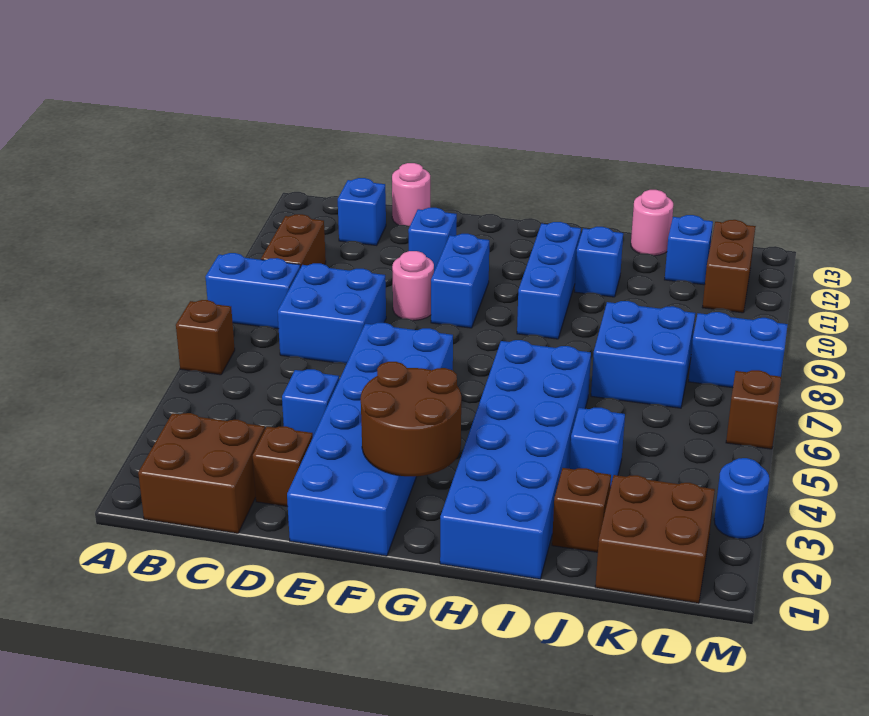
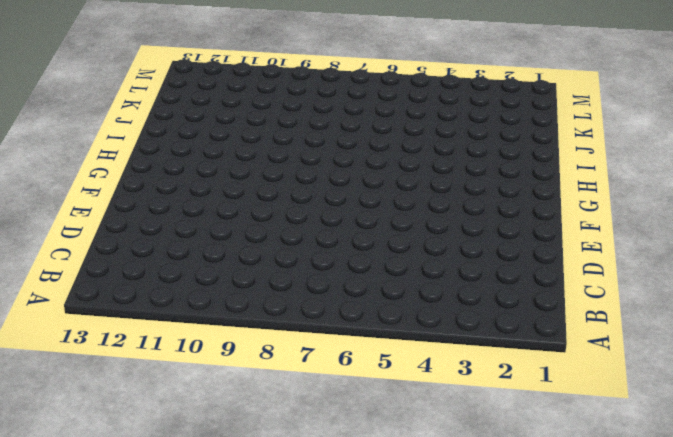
none -> brown 1x1 brick [176,300,235,375]
none -> blue 1x2 brick [205,253,300,329]
none -> brown 2x2 brick [138,413,265,533]

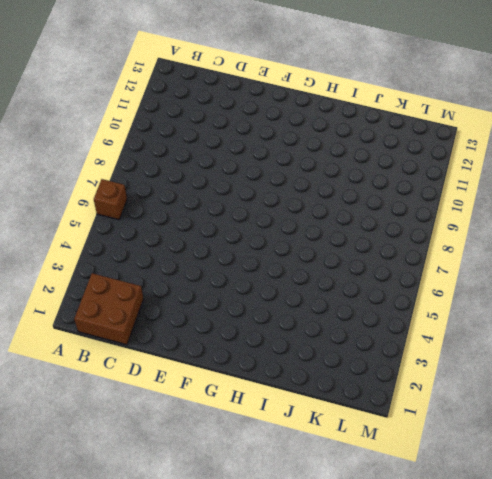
none -> blue 1x2 brick [205,253,300,329]
none -> brown 1x2 brick [261,214,326,268]
none -> blue 2x2 brick [278,263,386,364]

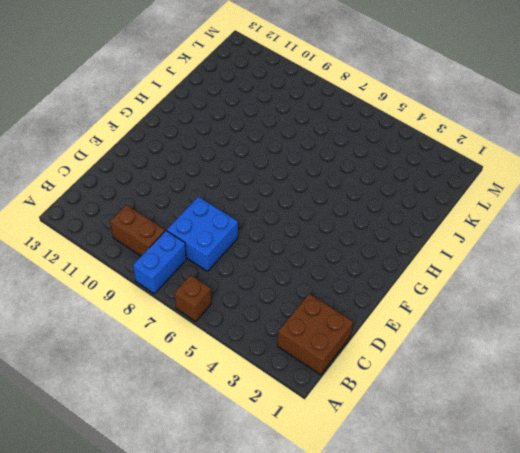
none -> blue 1x1 brick [338,178,386,245]
none -> brown 1x1 brick [253,426,313,507]
none -> blue 1x1 brick [282,369,339,436]

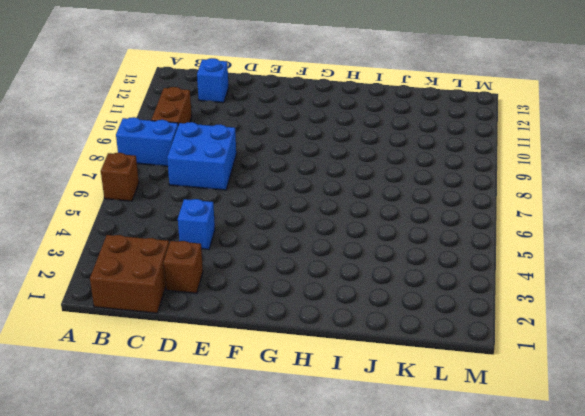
none -> pink 1x1 round brick [392,163,430,226]
none -> blue 2x6 brick [287,323,453,556]
none -> pink 1x1 round brick [392,251,434,320]

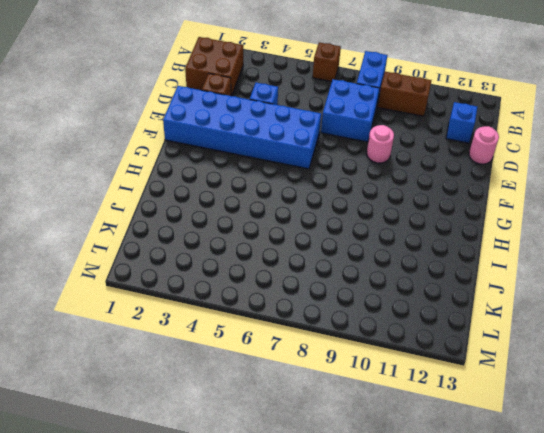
none -> blue 1x1 brick [408,208,457,271]
none -> blue 1x2 brick [431,234,489,328]
none -> blue 2x6 brick [440,340,591,579]

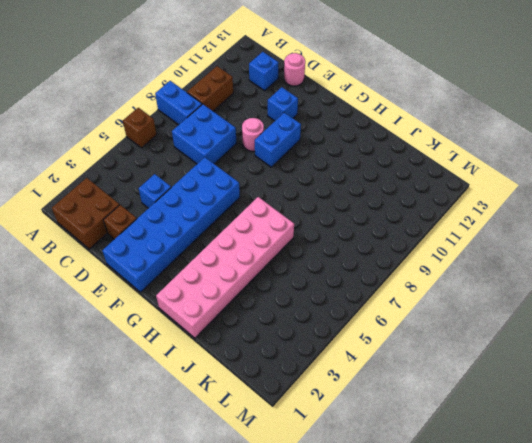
pink 2x6 brick [156,197,294,338] -> blue 2x6 brick [440,340,591,579]
none -> blue 1x3 brick [517,222,581,339]
none -> blue 1x1 brick [575,227,623,297]
none -> brown 1x1 brick [552,468,611,552]

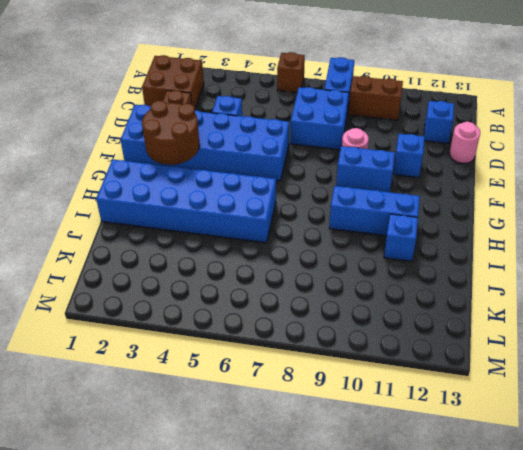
none -> brown 1x1 brick [552,468,611,552]
none -> blue 1x1 brick [569,408,625,488]
none -> blue 2x2 brick [591,301,695,408]

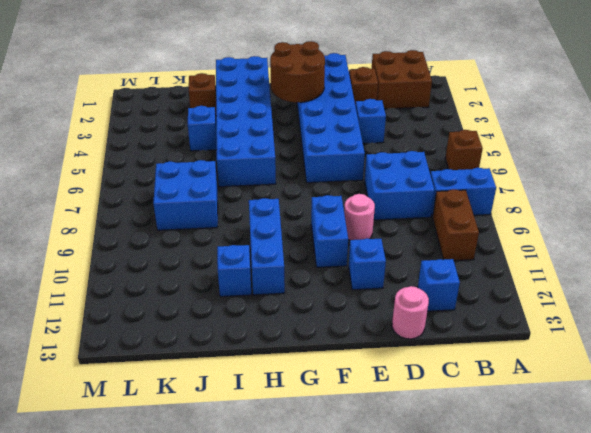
none -> pink 1x1 round brick [631,190,673,256]
none -> brown 2x2 brick [595,475,715,603]
none -> blue 1x1 brick [665,215,713,285]

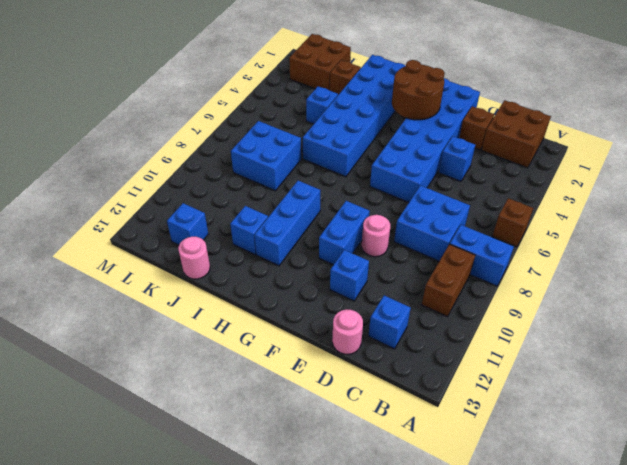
none -> blue 1x2 brick [688,312,788,388]
none -> brown 1x2 brick [702,220,756,313]
none -> blue 1x1 round brick [714,458,769,539]

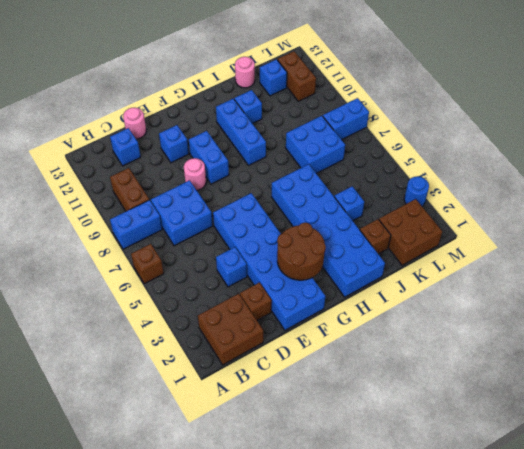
none -> brown 1x1 brick [726,370,781,449]

